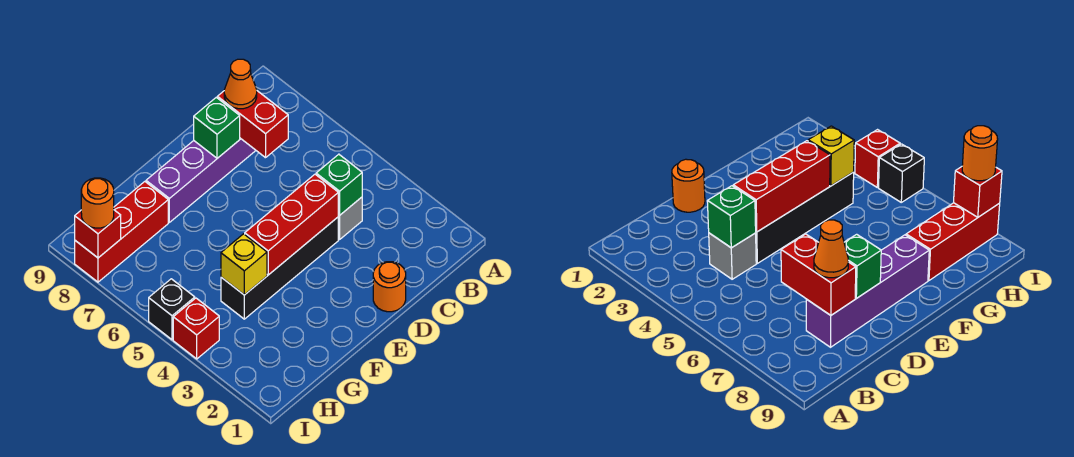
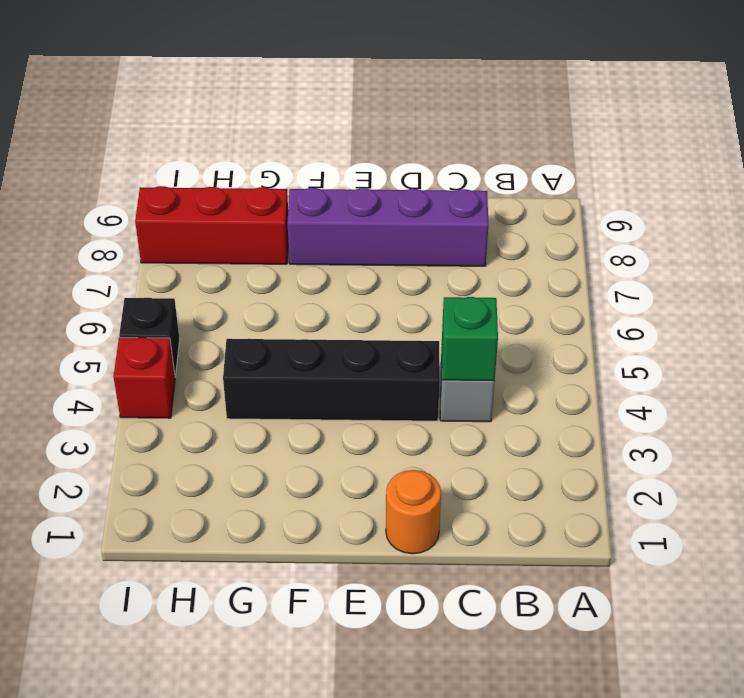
none -> red 1x2 brick [217,91,288,158]
none -> red 1x3 brick [245,174,338,275]
none -> green 1x1 brick [194,97,240,158]

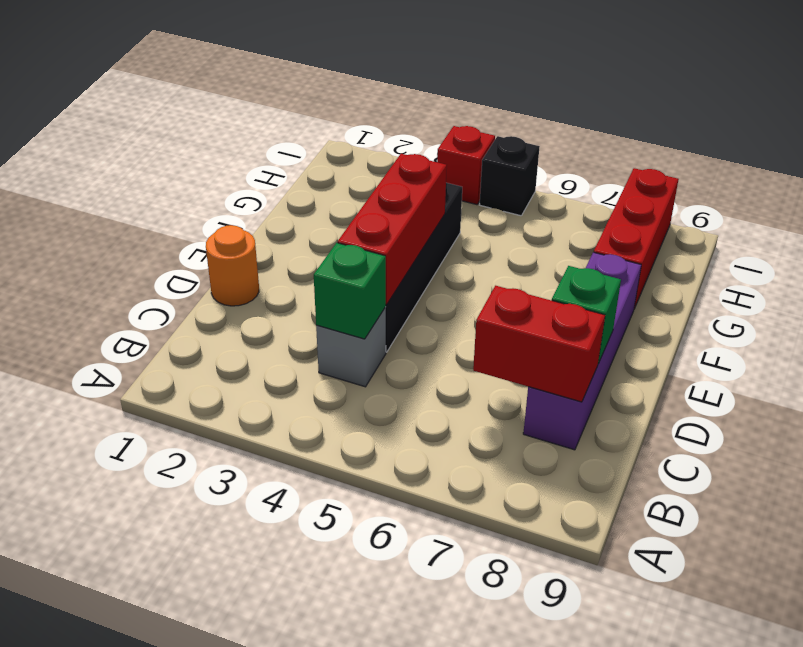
none -> yellow 1x1 brick [221,234,267,295]
none -> red 1x1 brick [75,210,121,258]
none -> orange 1x1 cone [224,59,257,109]

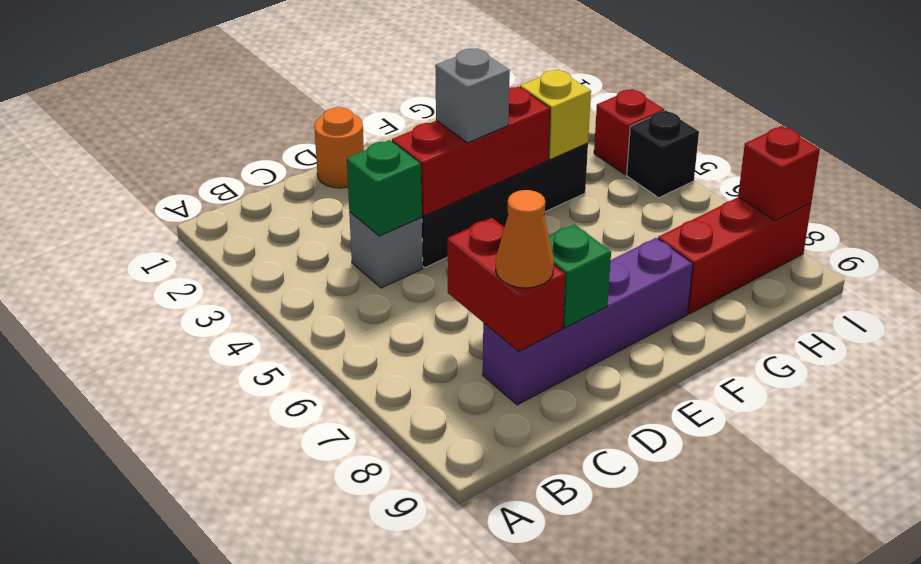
grey 1x1 brick [435,48,510,143] -> none
none -> orange 1x1 round brick [81,178,114,228]

